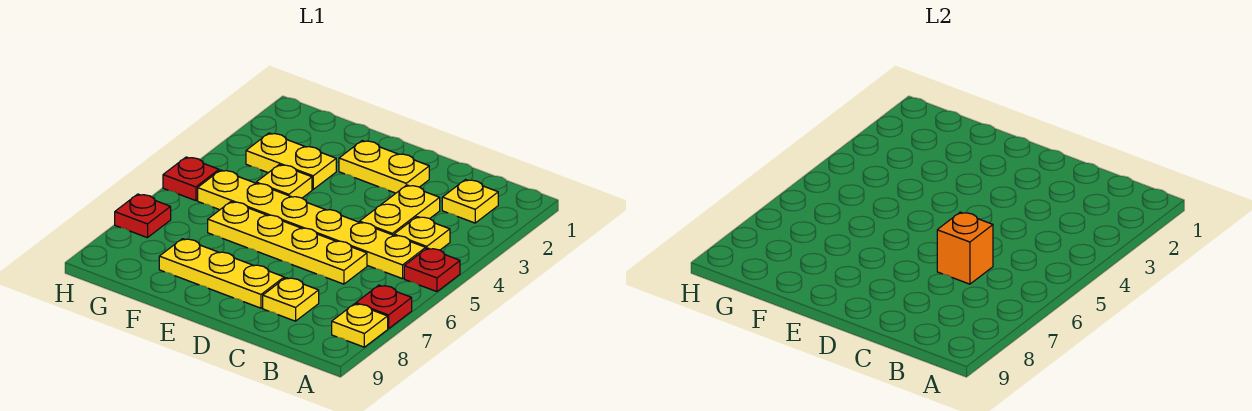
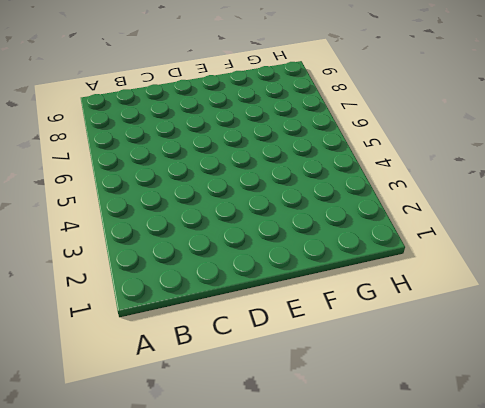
none -> red 1x1 plate [404,248,460,292]
none -> red 1x1 plate [356,285,412,329]
none -> yellow 1x1 plate [332,304,388,347]

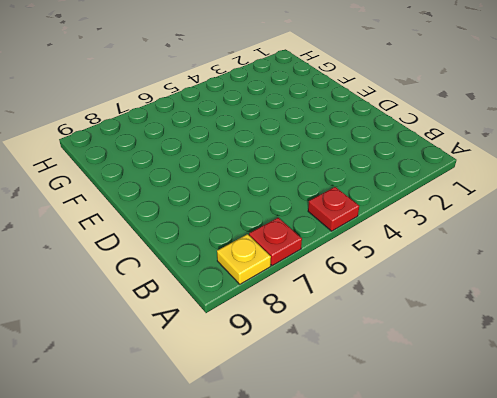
none -> yellow 1x1 plate [442,180,498,223]
none -> yellow 1x1 plate [394,217,450,250]
none -> yellow 1x6 plate [198,170,426,279]

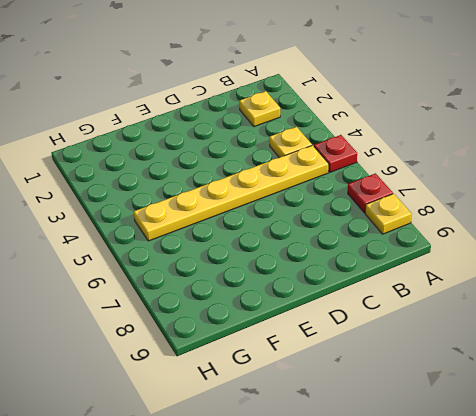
none -> yellow 1x2 plate [360,185,440,235]
none -> yellow 1x4 plate [208,202,367,284]
none -> yellow 1x1 plate [263,278,319,321]

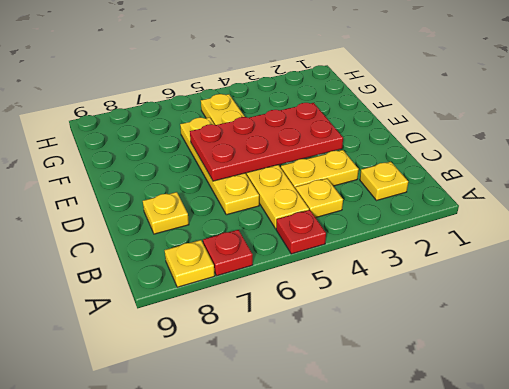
red 2x4 plate [190,103,343,181] -> none
none -> yellow 1x2 plate [339,141,429,193]
none -> yellow 1x3 plate [159,239,284,308]
none -> yellow 1x2 plate [246,133,336,189]

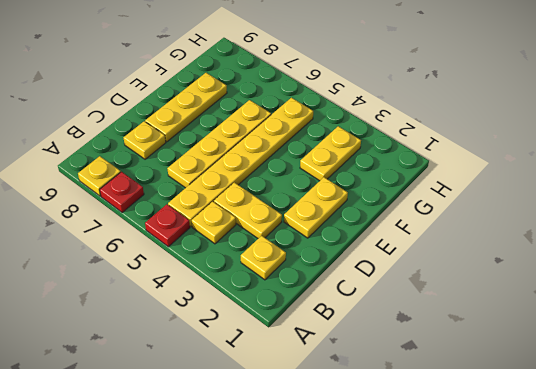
none -> yellow 1x1 plate [256,165,312,198]
none -> red 1x1 plate [163,157,219,201]
none -> red 1x1 plate [115,194,171,238]

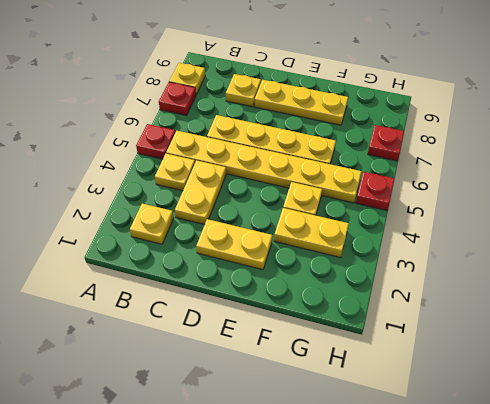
none -> orange 1x1 brick [937,212,993,284]

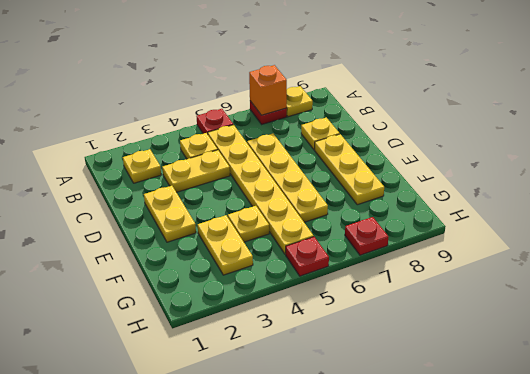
orange 1x1 brick [249,65,287,115] -> orange 1x1 brick moved to [937,212,993,284]

